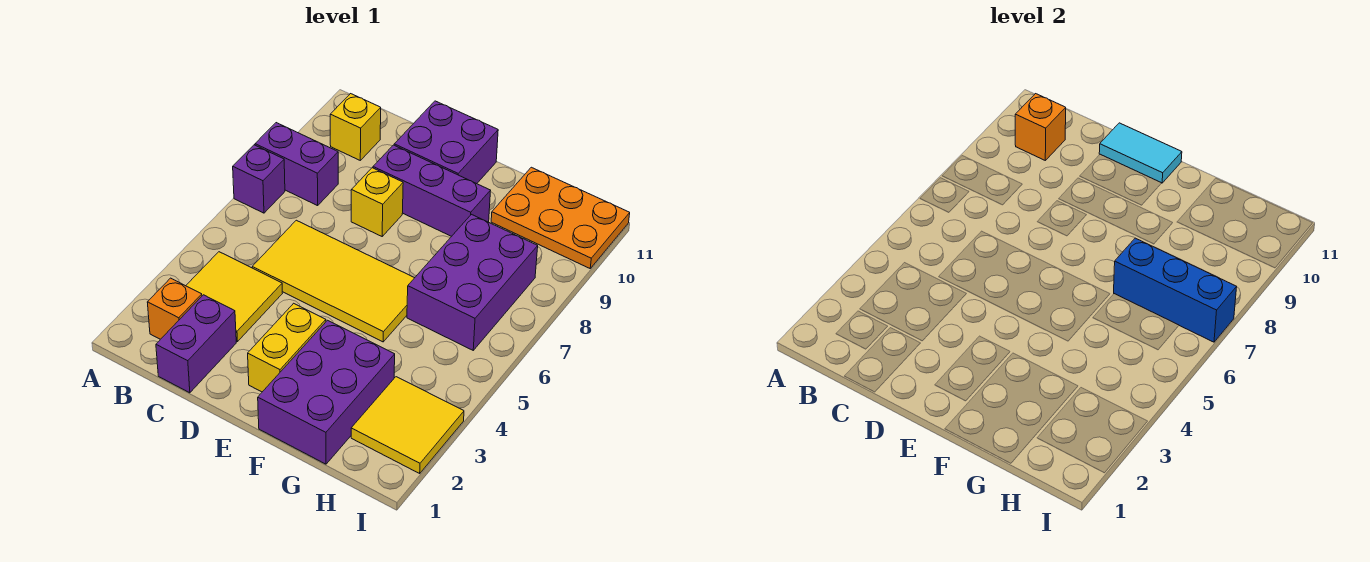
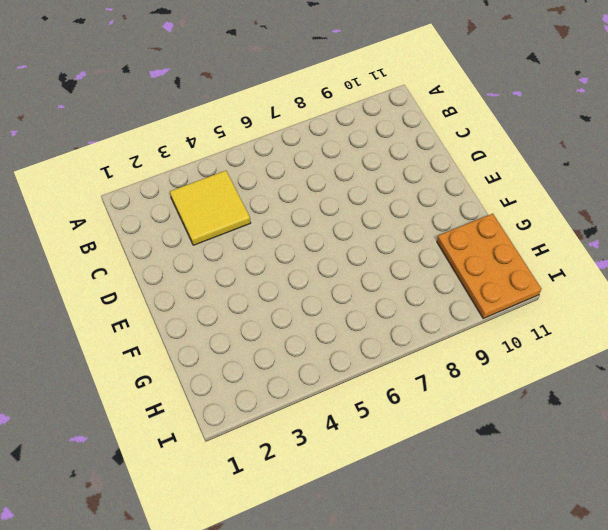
none -> purple 1x1 brick [233,145,285,213]
none -> purple 1x2 brick [255,123,338,206]
none -> orange 1x1 brick [147,278,202,339]

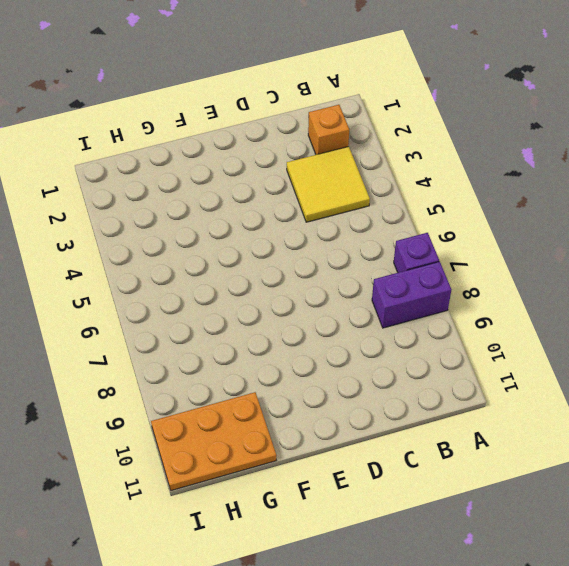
none -> yellow 1x1 brick [330,94,381,160]
none -> purple 1x2 brick [156,295,236,393]
none -> yellow 2x4 tile [252,220,414,342]

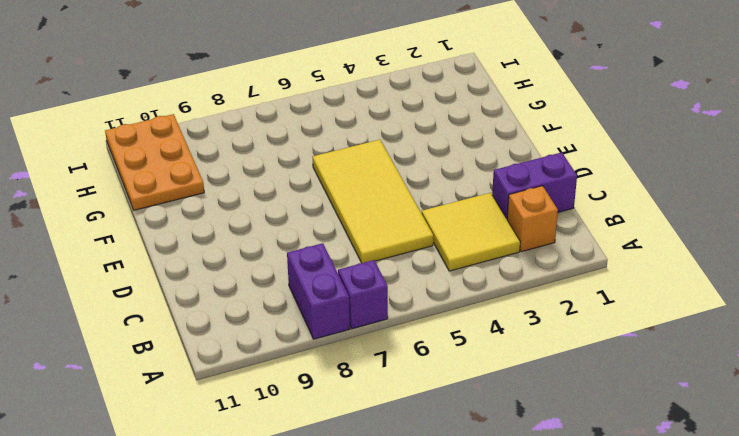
none -> yellow 1x1 brick [330,94,381,160]
none -> yellow 1x1 brick [351,168,403,236]
none -> purple 1x3 brick [373,145,491,236]

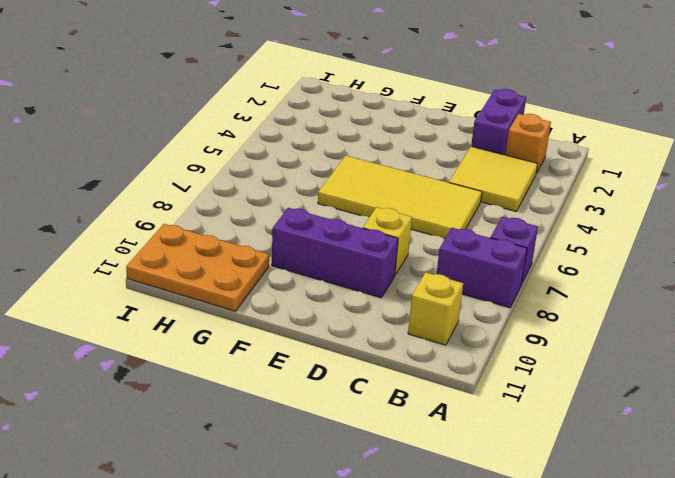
none -> purple 2x2 brick [394,101,498,184]
none -> yellow 1x2 brick [248,303,326,392]
none -> purple 2x3 brick [258,320,395,464]

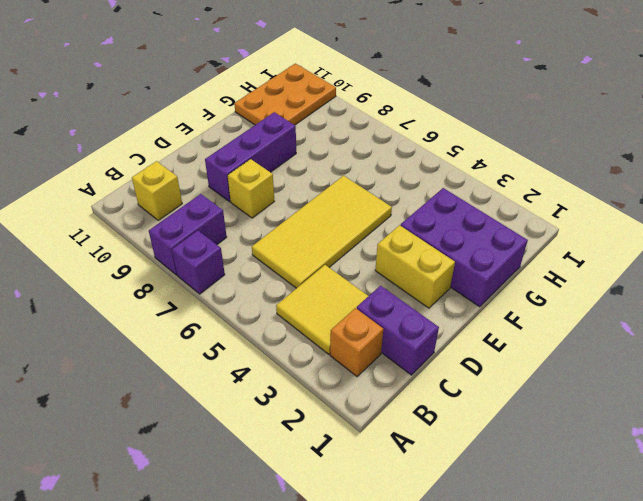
none -> purple 2x2 brick [394,101,498,184]
none -> purple 2x3 brick [407,214,538,350]
none -> yellow 2x2 tile [351,377,464,473]

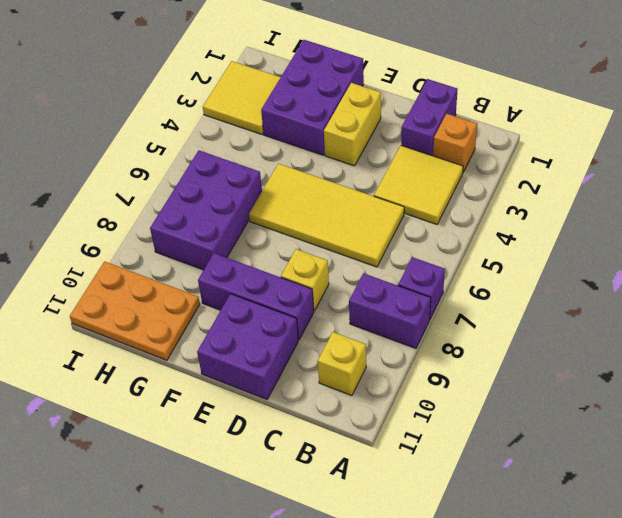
none -> orange 1x1 brick [1015,94,1066,160]
none -> cyan 1x2 tile [1099,123,1182,183]
none -> blue 1x3 brick [1114,238,1237,342]

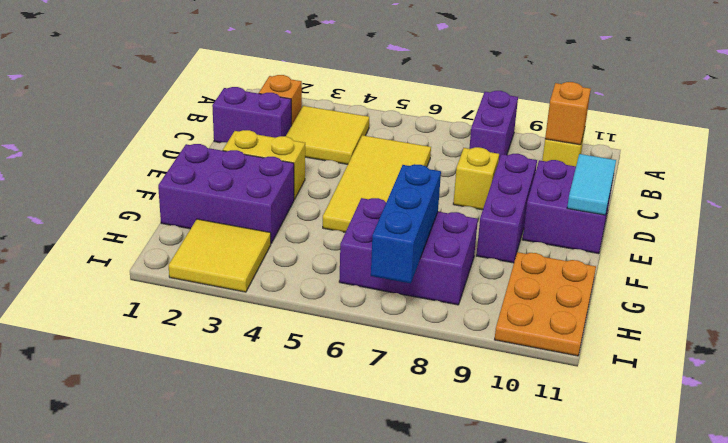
none -> purple 1x1 brick [233,145,285,213]

